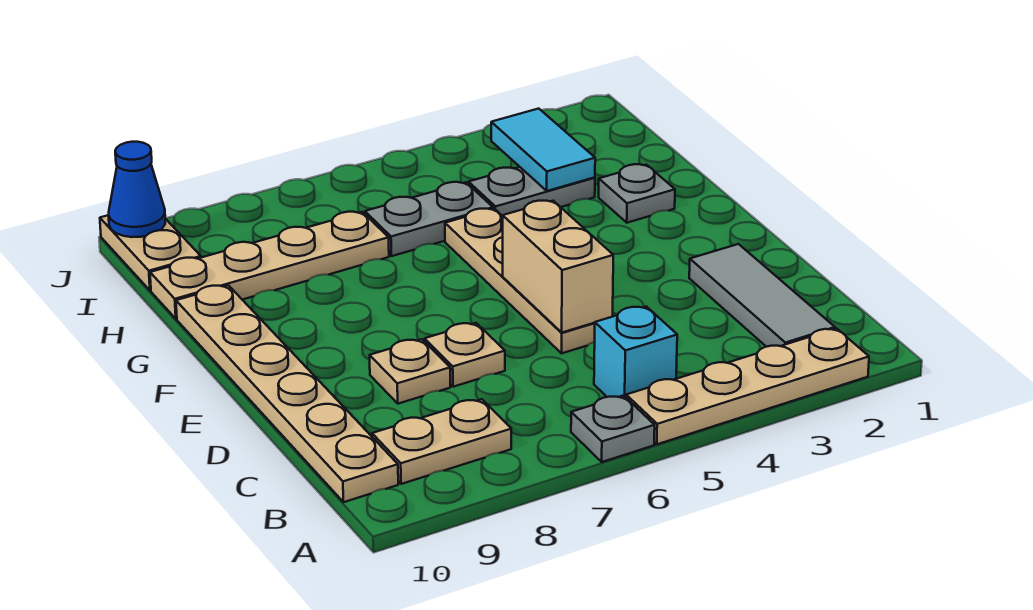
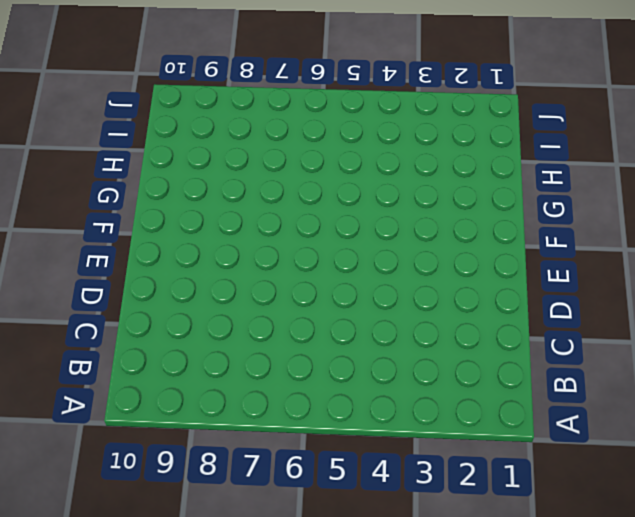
none -> tan 1x4 plate [626,329,869,444]
none -> grey 1x1 plate [571,396,655,462]
none -> grey 1x3 tile [689,244,835,347]

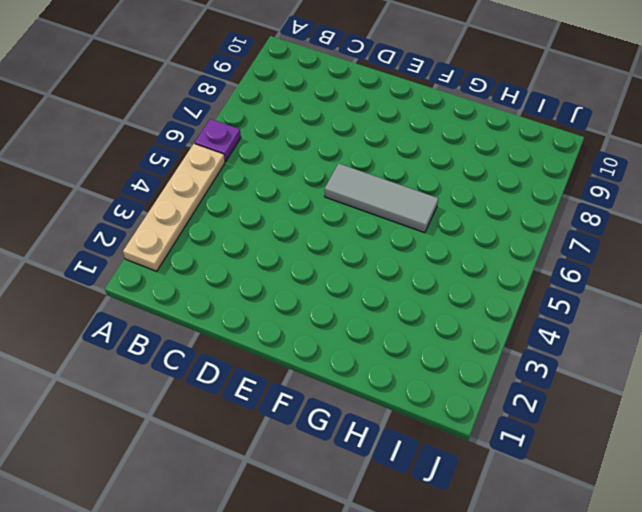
purple 1x1 plate [195,119,241,161] -> grey 1x1 plate [571,396,655,462]
grey 1x3 tile [325,163,438,233] -> grey 1x3 tile moved to [689,244,835,347]
none -> cyan 1x1 brick [594,306,677,397]
none -> tan 1x2 plate [372,399,511,484]
none -> tan 1x6 plate [176,285,398,502]

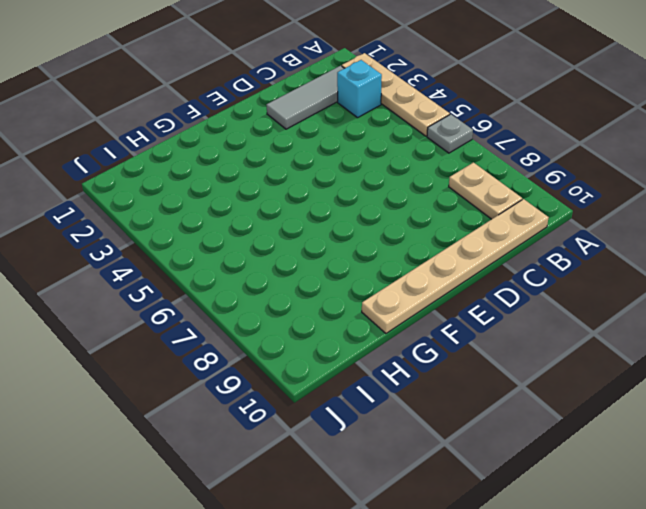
cyan 1x1 brick [337,60,382,118] -> cyan 1x1 brick moved to [594,306,677,397]
none -> tan 1x4 plate [445,209,595,353]
none -> tan 1x1 plate [425,323,505,387]
none -> tan 1x1 plate [370,339,450,404]

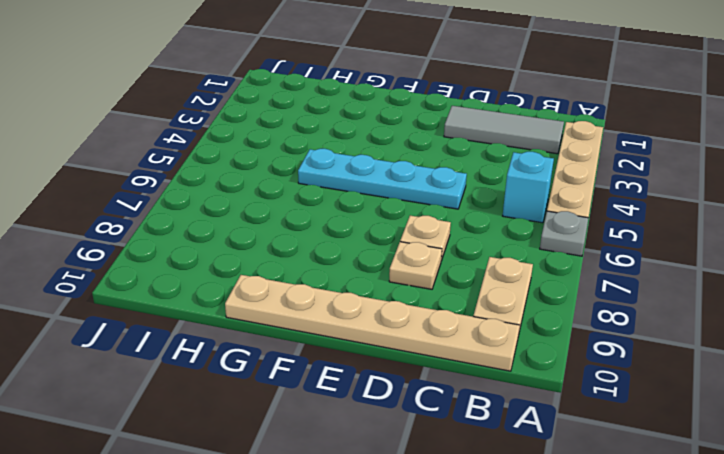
cyan 1x4 plate [298,149,467,209] -> tan 1x4 plate [445,209,595,353]
none -> grey 1x1 plate [599,164,675,223]
none -> grey 1x2 plate [468,167,595,216]
none -> grey 1x2 plate [365,182,493,256]

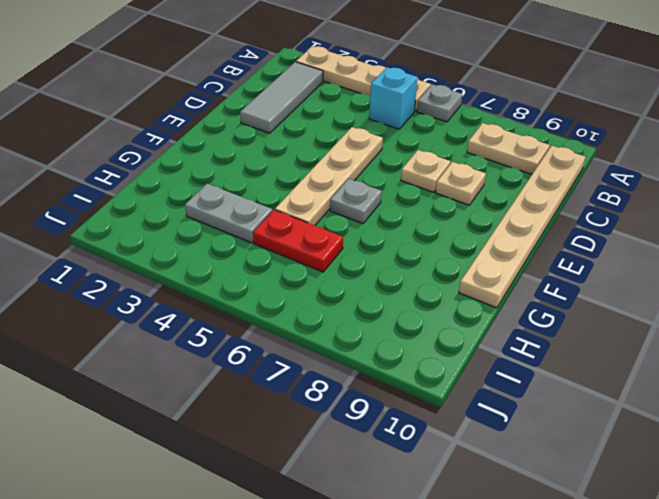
grey 1x1 plate [330,179,382,223] -> grey 1x1 plate moved to [599,164,675,223]
red 1x2 plate [253,210,343,272] -> grey 1x2 plate [365,182,493,256]
none -> tan 1x4 plate [150,212,389,319]
none -> tan 1x2 plate [100,215,201,291]
none -> tan 1x2 brick [503,201,613,332]

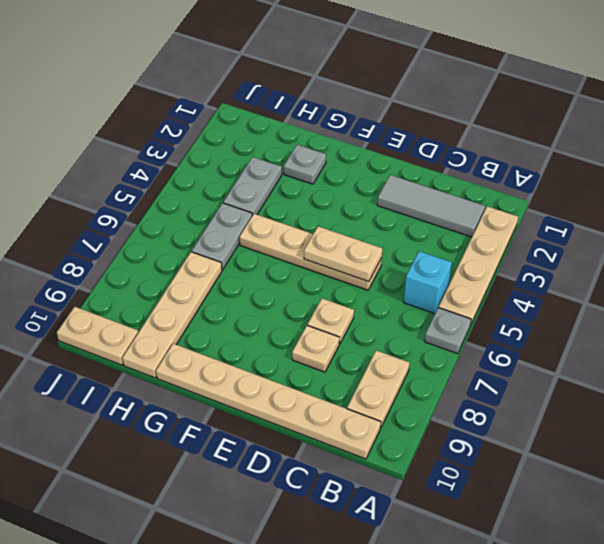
tan 1x2 plate [304,226,382,282] -> tan 1x2 brick [503,201,613,332]
none -> cyan 1x2 tile [491,109,595,191]
none -> blue 1x1 cone [109,142,165,237]

